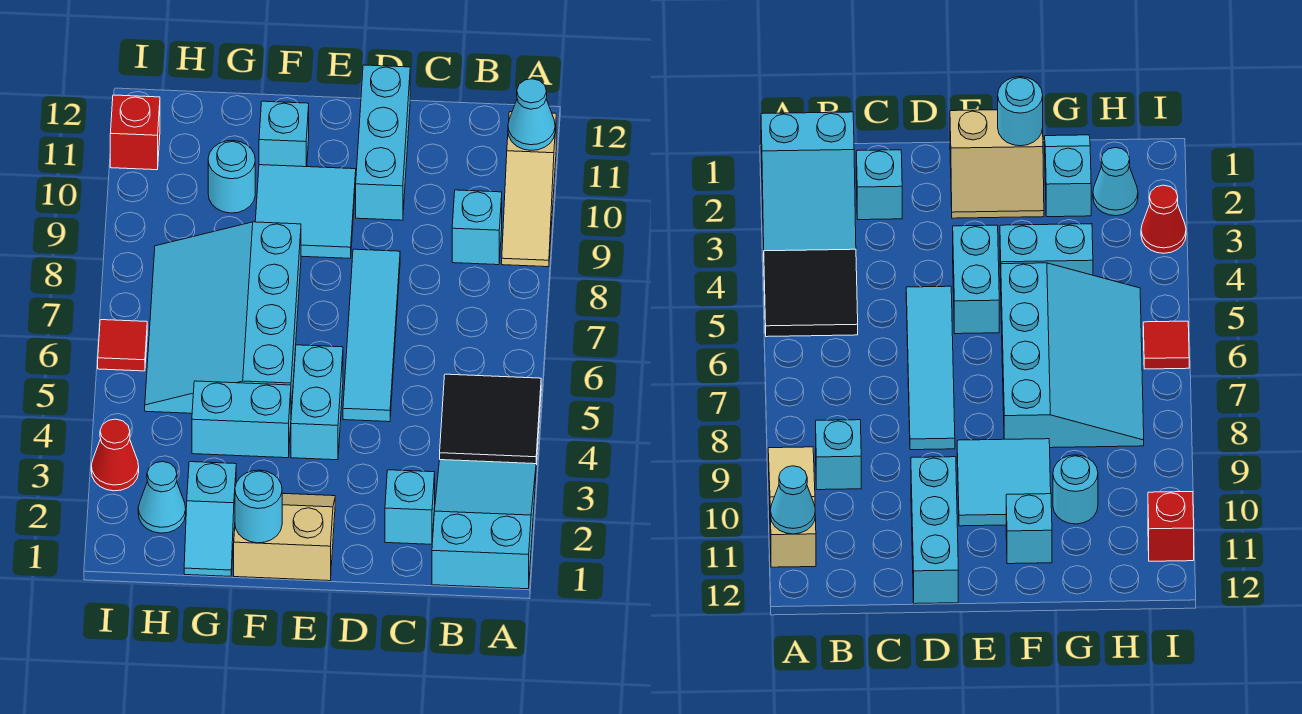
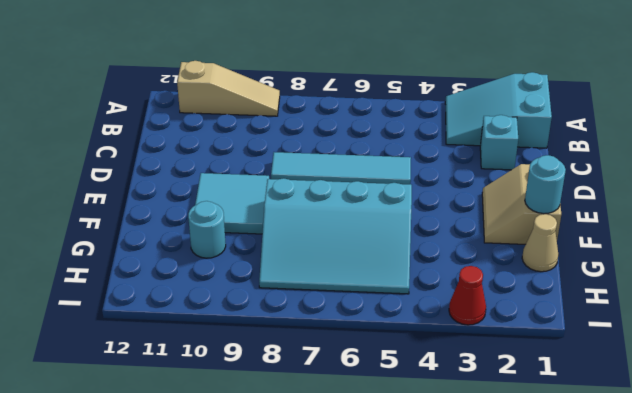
tan 1x1 cone [522,214,558,272] -> cyan 1x2 slope [184,462,236,576]
none -> black 2x2 tile [440,374,541,465]
none -> cyan 1x1 brick [452,190,502,265]
none -> cyan 1x3 brick [356,65,410,220]

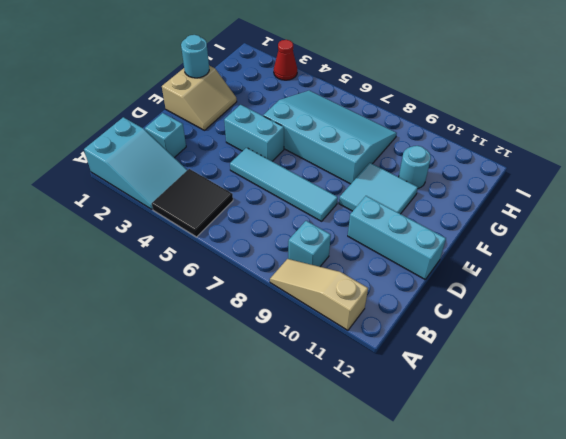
none -> cyan 1x2 brick [192,381,291,458]
none -> cyan 1x1 brick [259,101,309,167]
none -> cyan 1x2 slope [184,462,236,576]

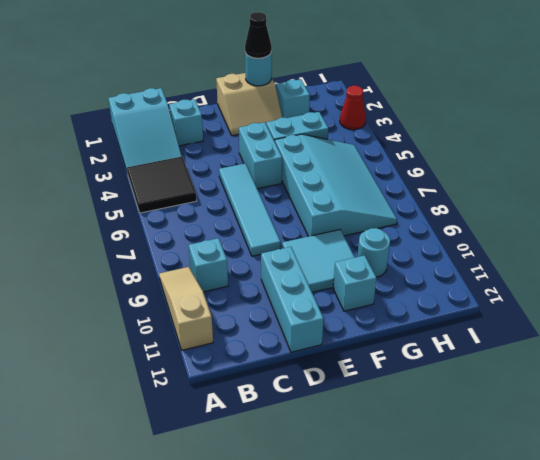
black 1x1 cone [245,12,272,58] -> none
none -> cyan 1x1 cone [138,462,186,533]
none -> red 1x1 tile [98,320,147,371]
none -> red 1x1 brick [110,95,160,170]

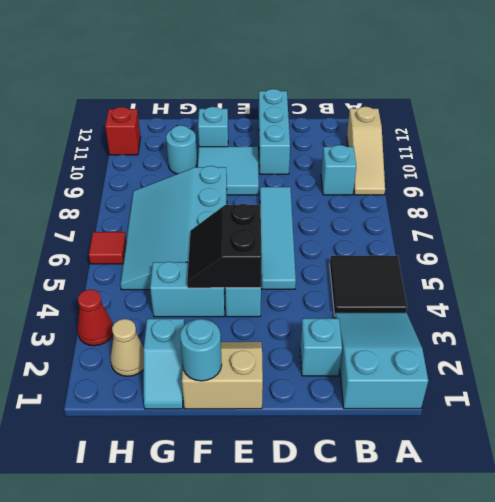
black 2x2 slope [187,204,262,288] -> none
tan 1x1 cone [110,319,144,376] -> cyan 1x1 cone [138,462,186,533]
none -> cyan 1x1 cone [508,79,555,150]

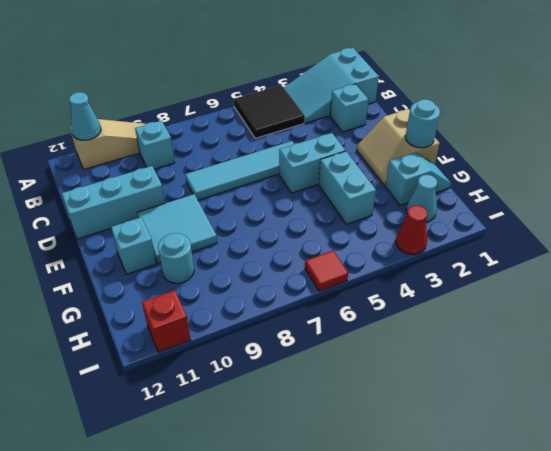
none -> cyan 3x4 slope [145,222,301,413]

